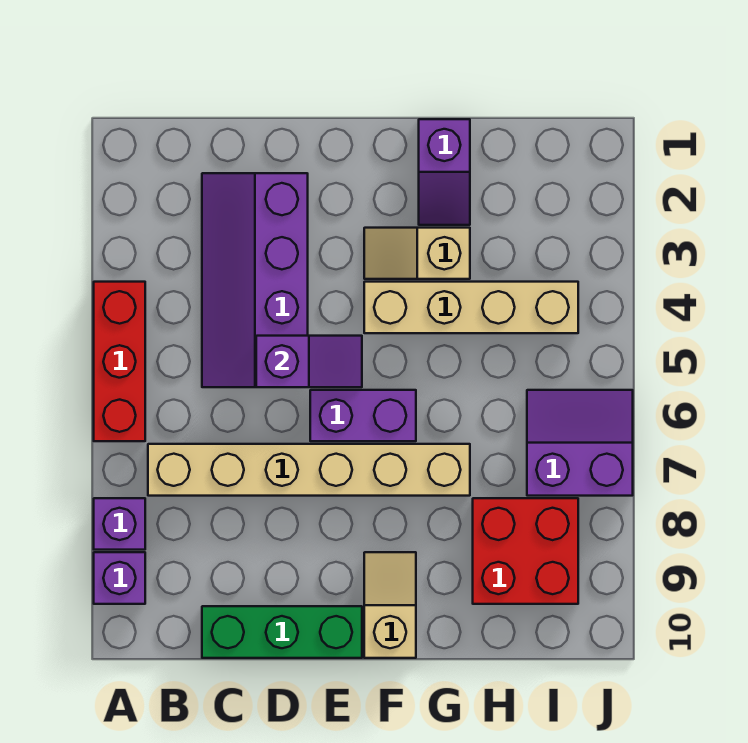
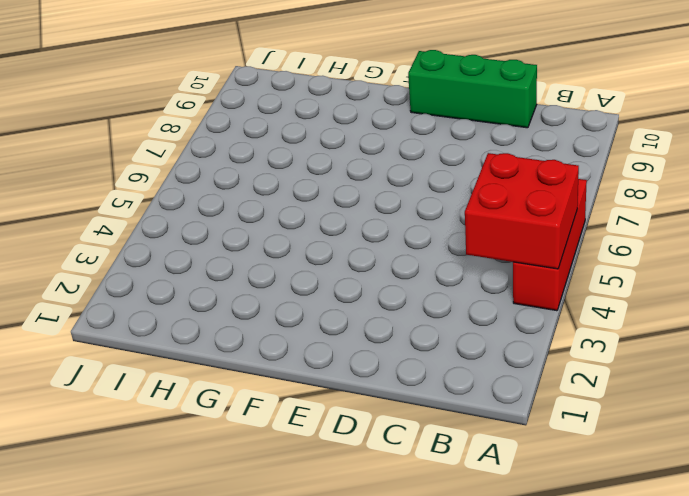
red 2x2 brick [465,153,579,269] -> red 2x2 brick moved to [473,498,578,604]
none -> purple 1x1 brick [94,498,145,550]
none -> purple 1x1 brick [94,552,145,604]
none -> tan 1x6 brick [148,444,470,496]

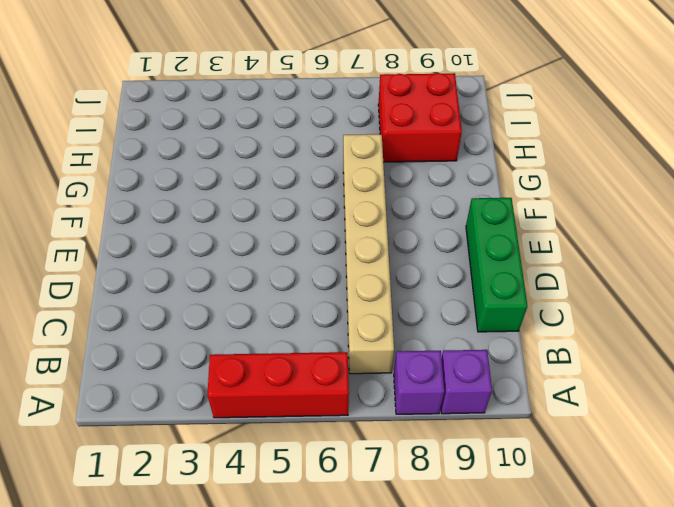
none -> purple 2x4 slope [202,173,308,387]
none -> purple 1x2 brick [310,390,416,441]
none -> tan 1x2 slope [364,228,470,279]

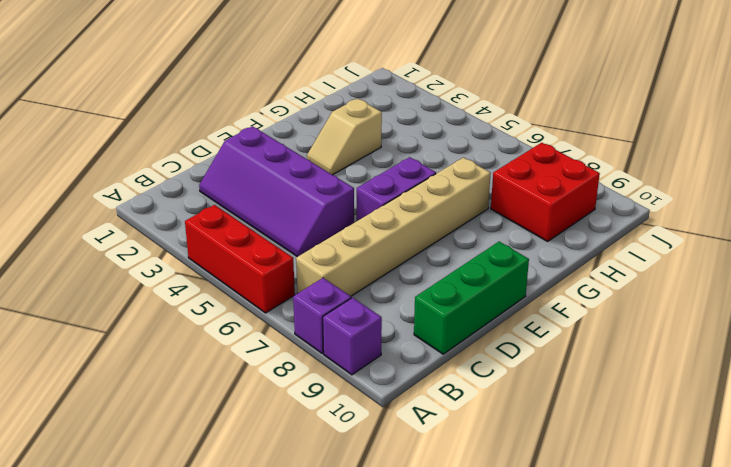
none -> tan 1x4 brick [364,282,578,333]
none -> tan 1x2 slope [364,552,416,658]
none -> purple 1x2 slope [419,119,470,225]

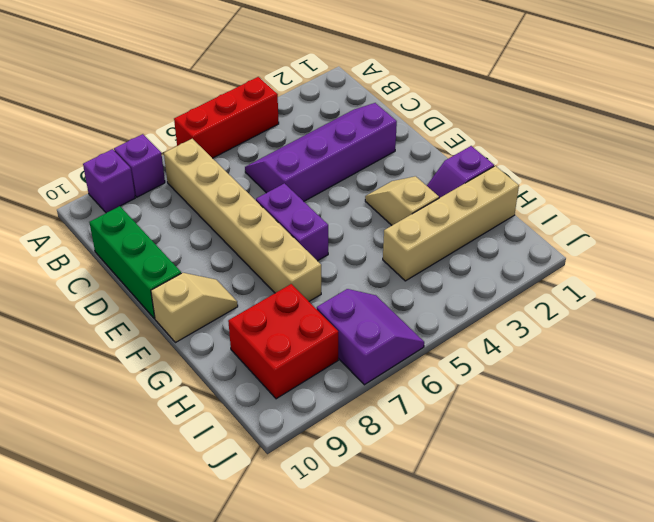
tan 1x4 brick [383,166,519,281] -> tan 1x4 brick turned to [364,282,578,333]
none -> purple 1x2 slope [256,336,362,387]

